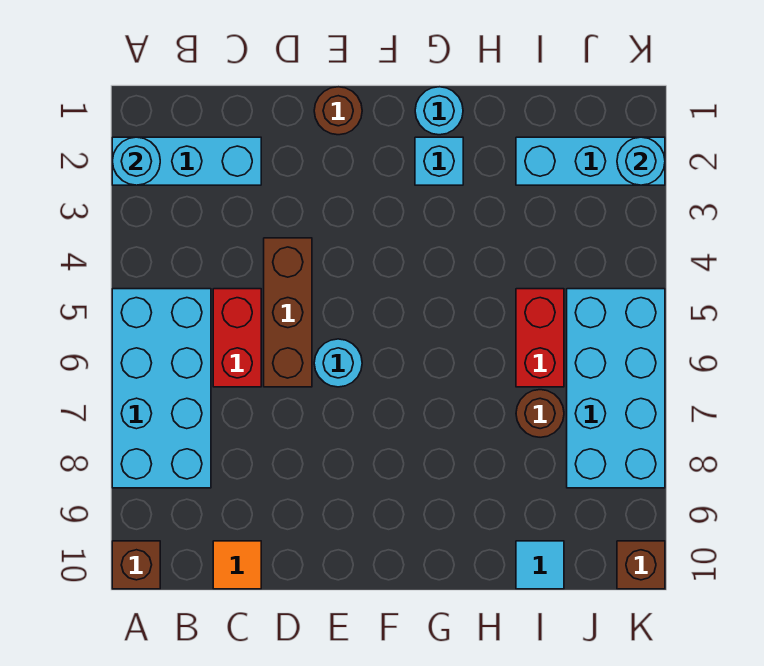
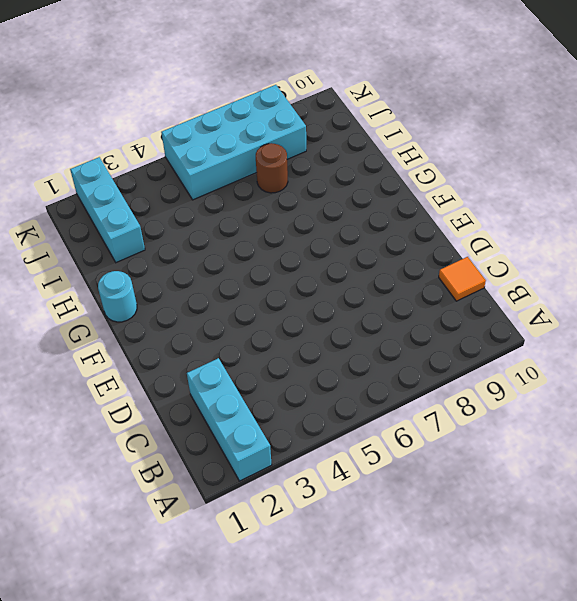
none -> cyan 2x4 brick [112,289,211,488]
none -> brown 1x1 brick [112,541,160,589]
none -> red 1x2 brick [213,289,261,387]

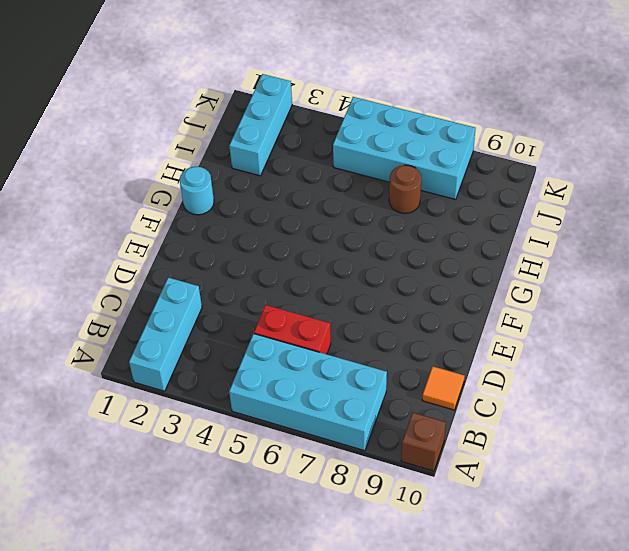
none -> brown 1x3 brick [264,238,312,387]
none -> brown 1x1 round brick [314,87,362,135]
none -> cyan 1x1 round brick [314,339,362,387]

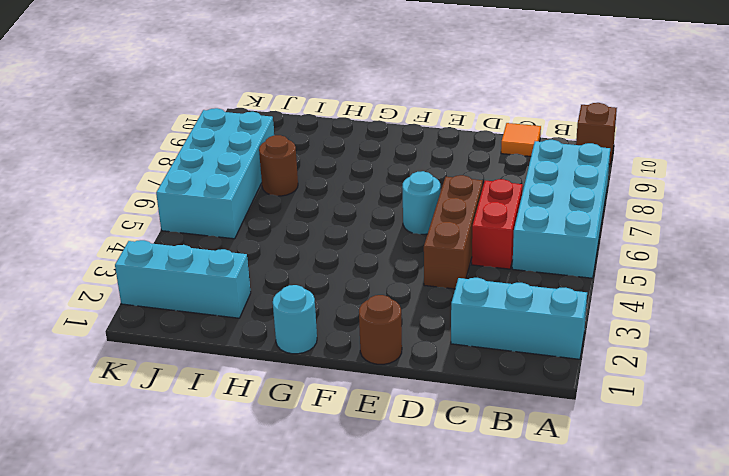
none -> cyan 1x1 brick [415,137,463,185]
none -> red 1x2 brick [516,289,564,387]
none -> cyan 1x1 tile [516,541,564,589]

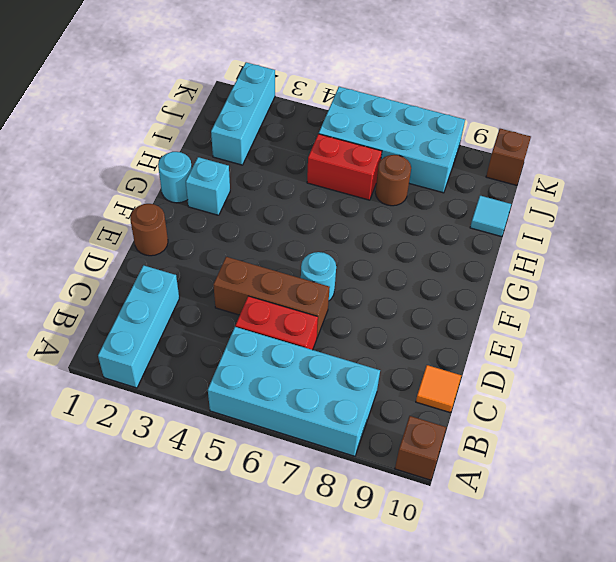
none -> cyan 1x1 round brick [112,137,160,185]
none -> cyan 1x1 round brick [617,137,665,185]

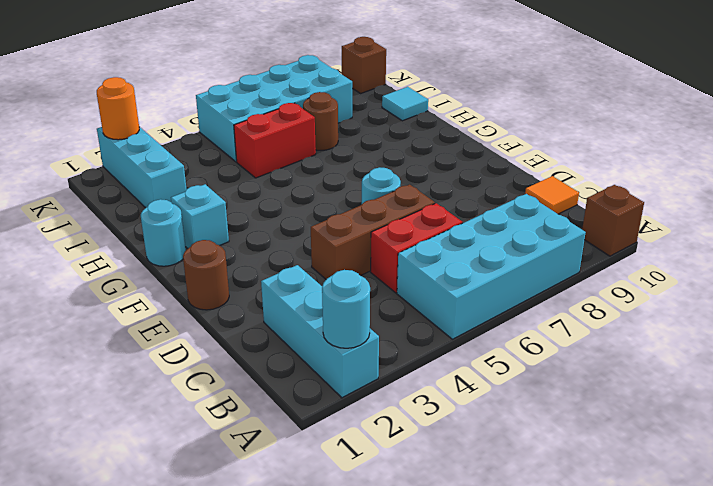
orange 1x1 round brick [97,77,139,140] -> cyan 1x1 round brick [617,137,665,185]

